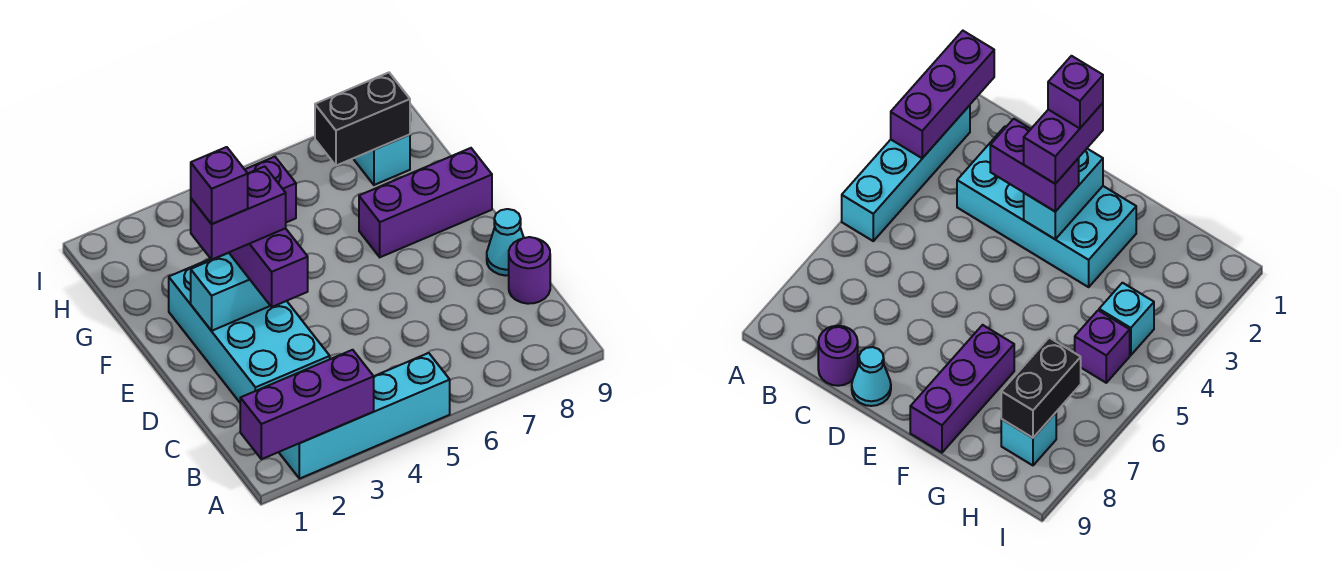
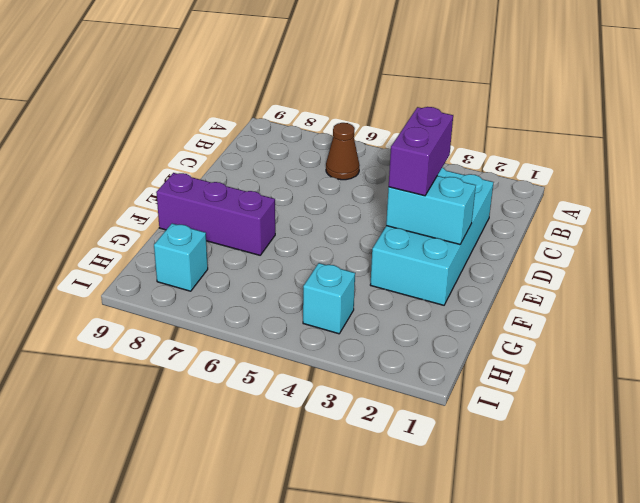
brown 1x1 cone [326,123,360,180] -> none
none -> cyan 1x4 brick [279,353,450,479]
none -> purple 1x1 round brick [509,237,550,304]
none -> cyan 1x1 cone [487,209,524,276]

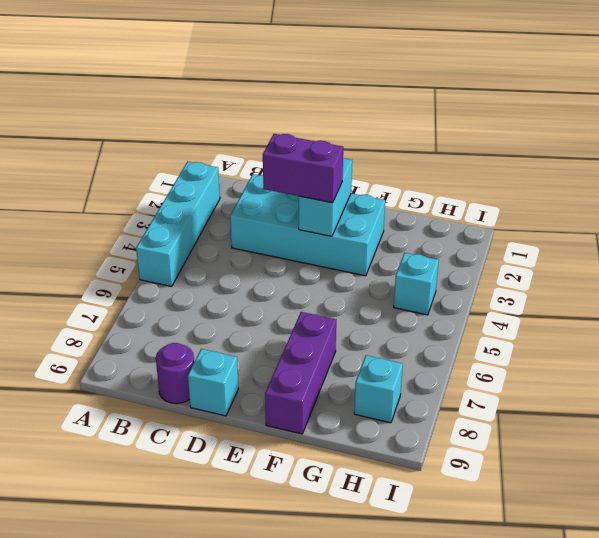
cyan 1x1 brick [188,349,238,416] -> cyan 1x1 cone [487,209,524,276]
none -> purple 1x1 brick [245,157,296,222]
none -> purple 1x3 brick [240,350,374,459]
none -> black 1x2 brick [315,73,410,166]

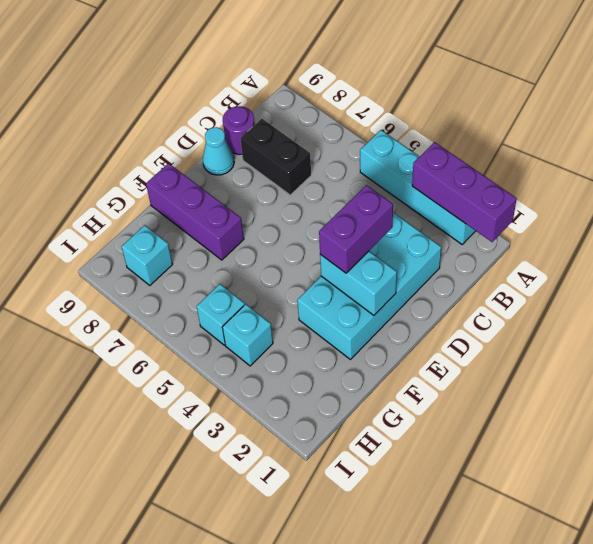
black 1x2 brick [240,119,311,195] -> black 1x2 brick moved to [315,73,410,166]
cyan 1x1 brick [197,284,245,345] -> purple 1x1 brick [245,157,296,222]
none -> purple 1x2 brick [191,166,286,260]
none -> purple 1x1 brick [191,147,248,224]

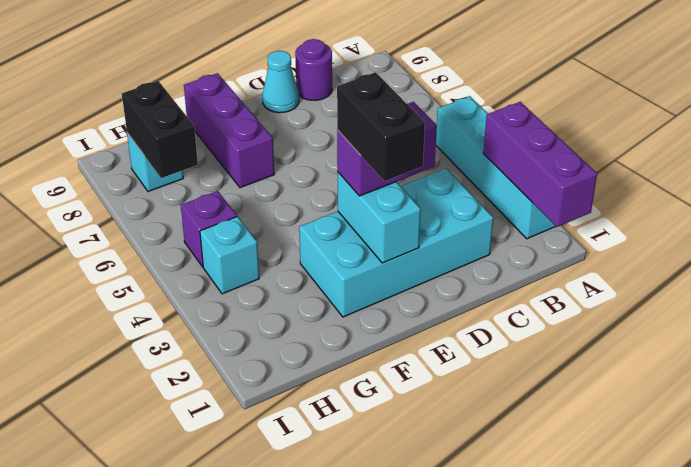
black 1x2 brick [337,72,425,181] -> purple 1x2 brick [191,166,286,260]
none -> purple 1x1 brick [191,147,248,224]

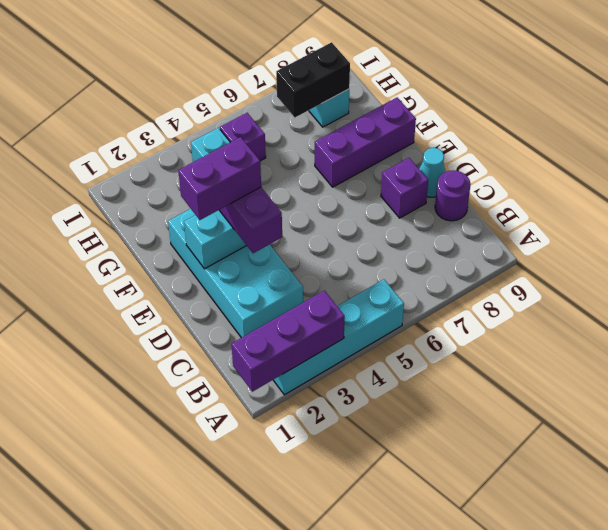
purple 1x1 brick [381,158,428,218] -> purple 1x1 brick moved to [191,147,248,224]

